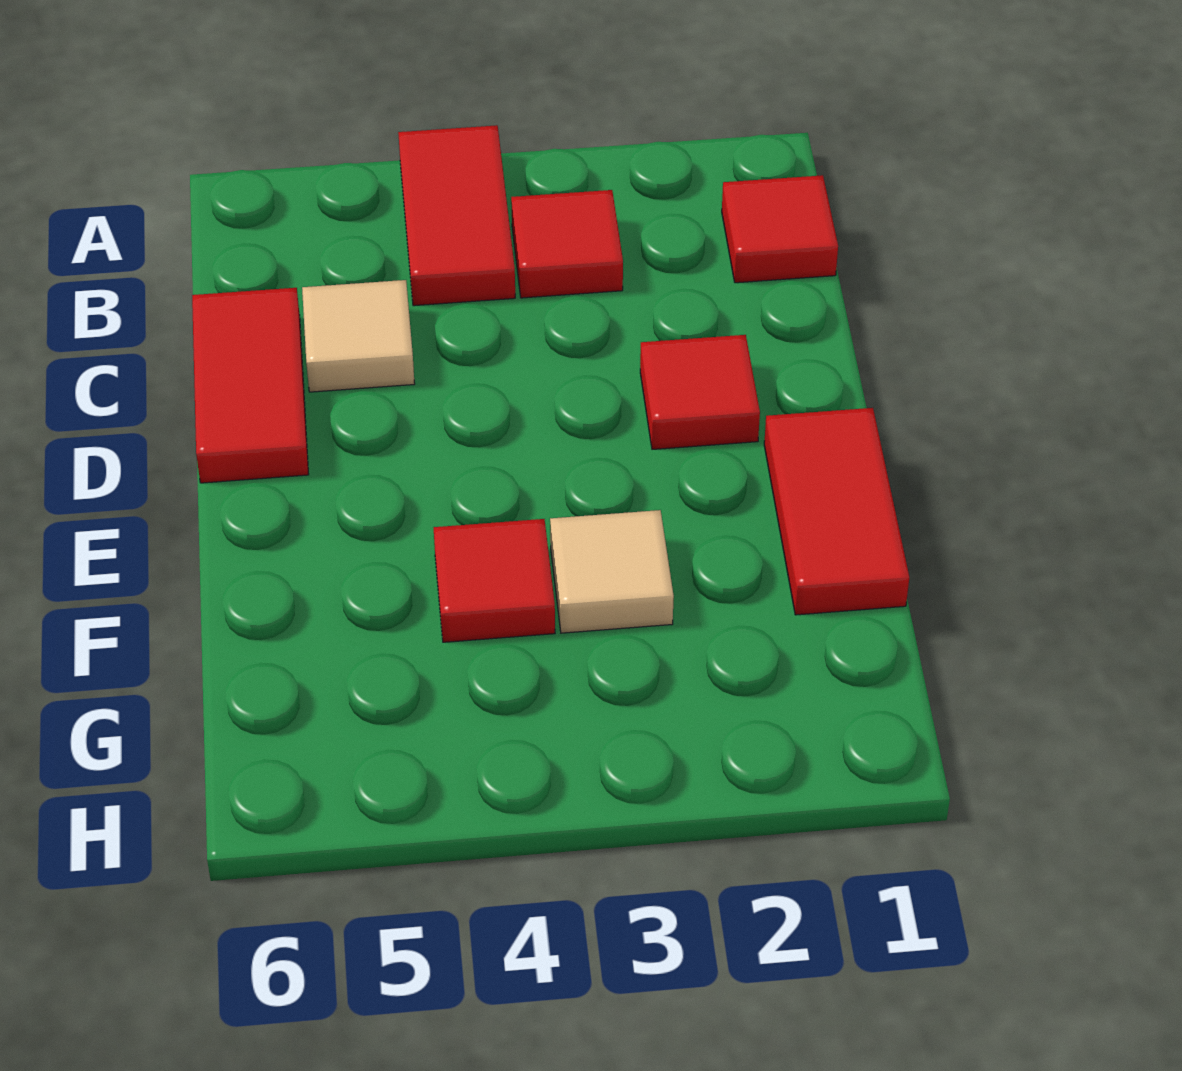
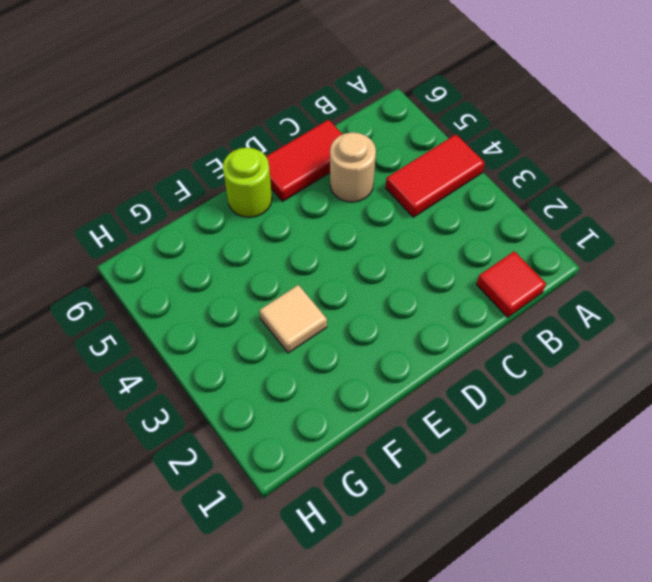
tan 1x1 round brick [330,132,376,202] -> tan 1x1 tile [302,280,415,392]
lime 1x1 round brick [223,148,272,218] -> none
none -> red 1x1 tile [511,190,623,298]
none -> red 1x1 tile [640,335,760,449]

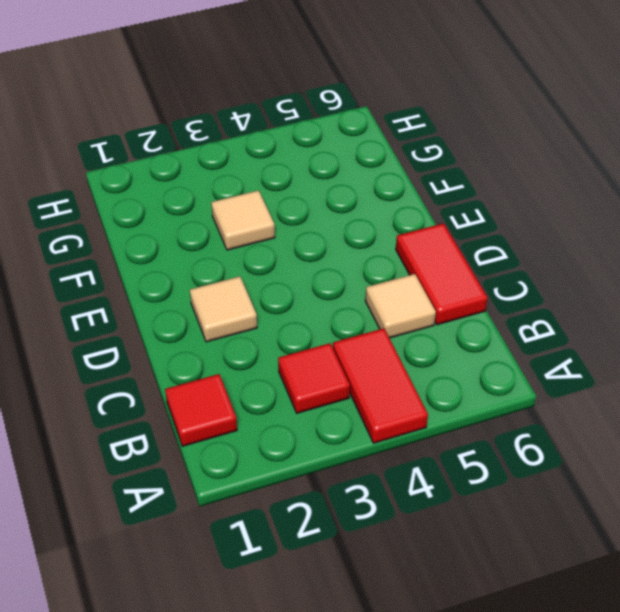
tan 1x1 tile [190,276,257,342] -> red 1x1 tile [640,335,760,449]
none -> red 1x2 tile [764,408,909,615]
none -> red 1x1 tile [434,519,555,642]

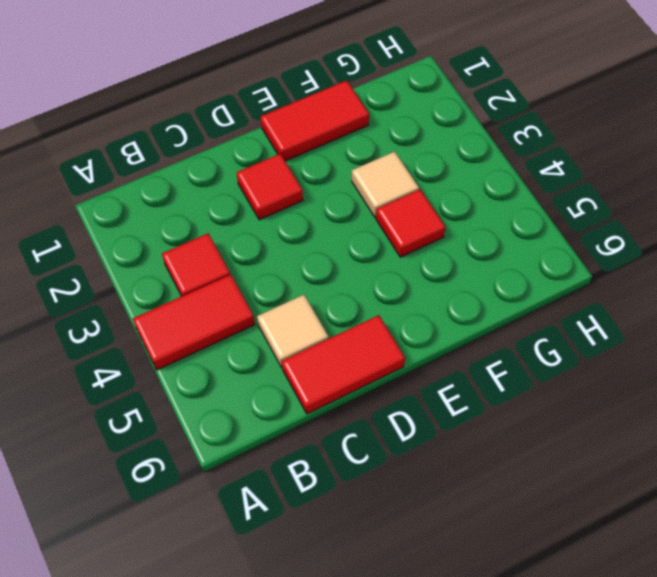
none -> red 1x1 tile [722,175,838,283]

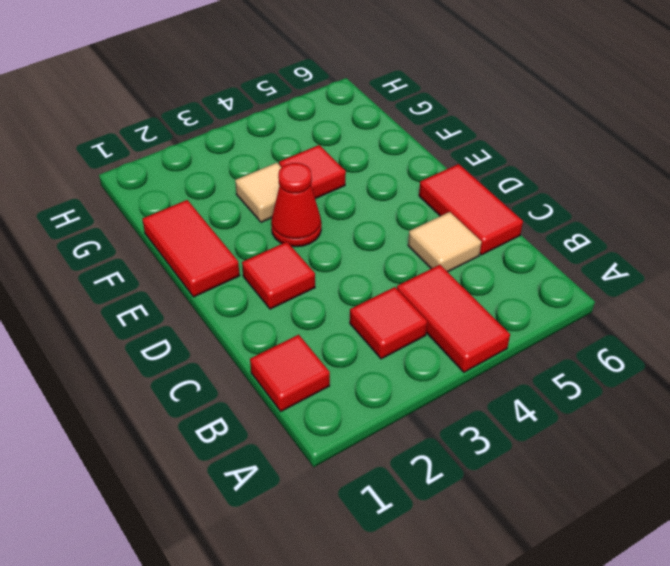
red 1x1 cone [271,163,321,247] -> none

